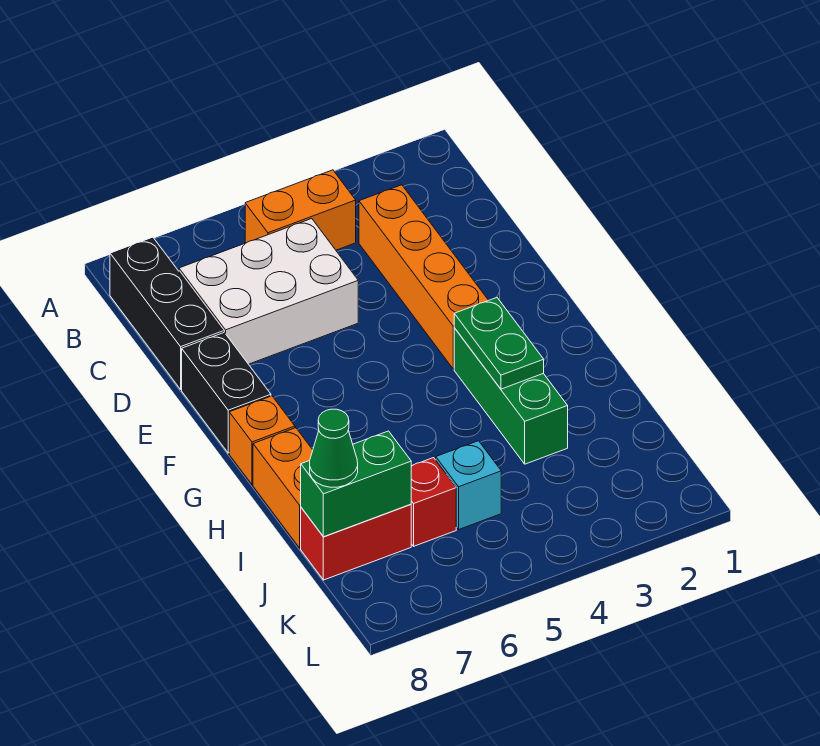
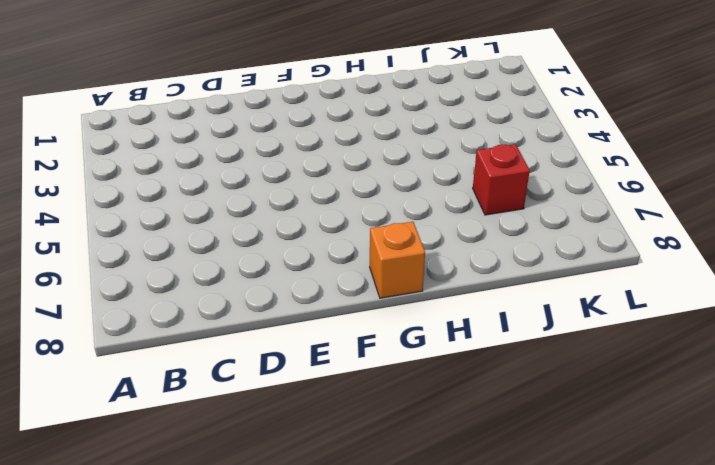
none -> orange 1x2 brick [245,170,356,250]
none -> black 1x3 brick [110,237,223,389]
none -> orange 1x4 brick [359,185,488,369]

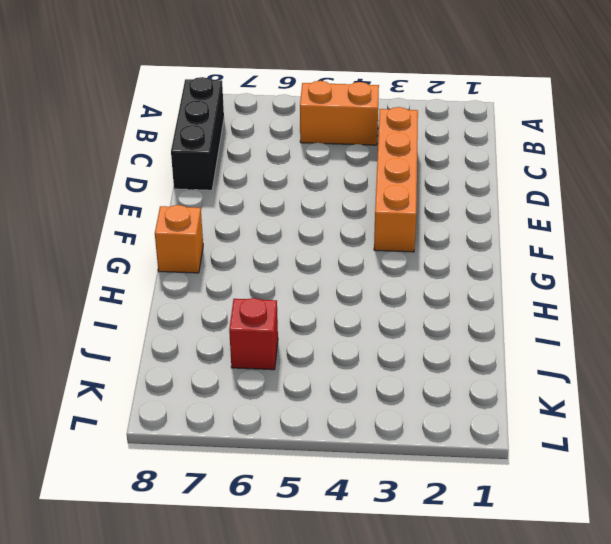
none -> white 2x3 brick [179,219,358,364]
none -> black 1x2 brick [182,332,271,453]
none -> green 1x3 brick [454,328,568,464]

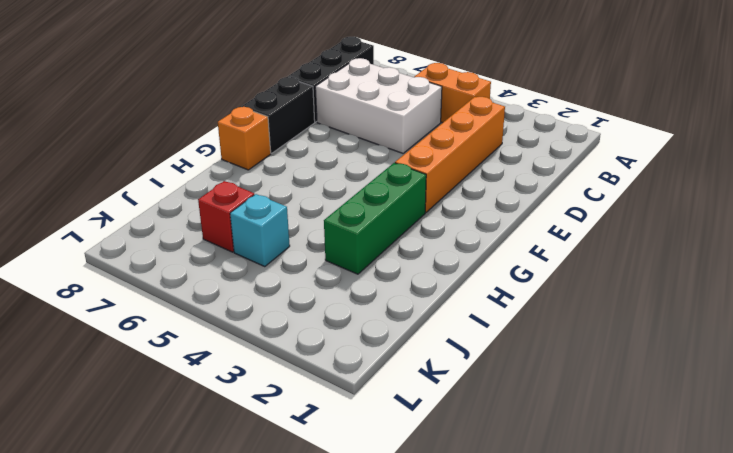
none -> orange 1x2 brick [253,428,313,548]
none -> red 1x2 brick [301,504,411,580]
none -> green 1x2 plate [454,298,544,389]

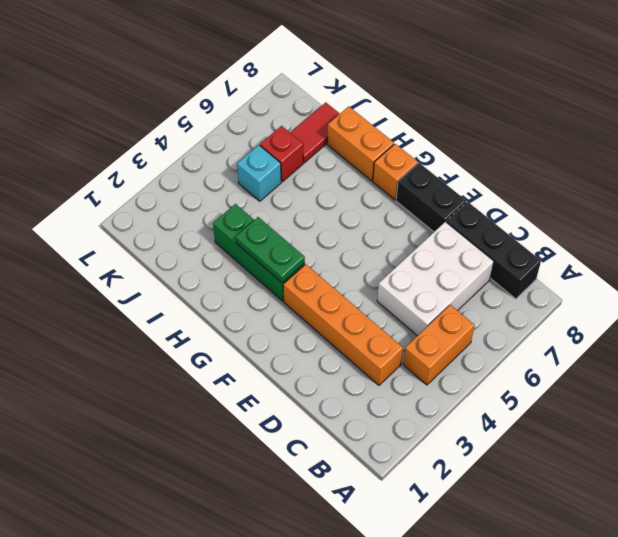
red 1x2 tile [290,102,340,163] -> red 1x2 brick [301,504,411,580]
none -> green 1x2 brick [301,431,411,537]
none -> green 1x1 cone [310,409,358,487]

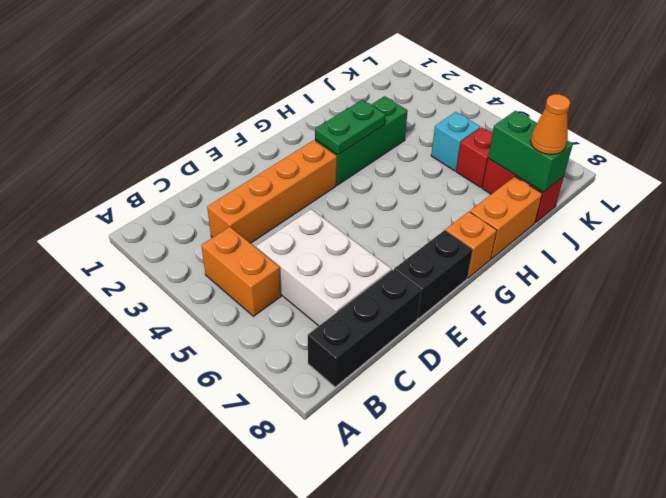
orange 1x1 cone [530,94,570,154] -> green 1x1 cone [310,409,358,487]

